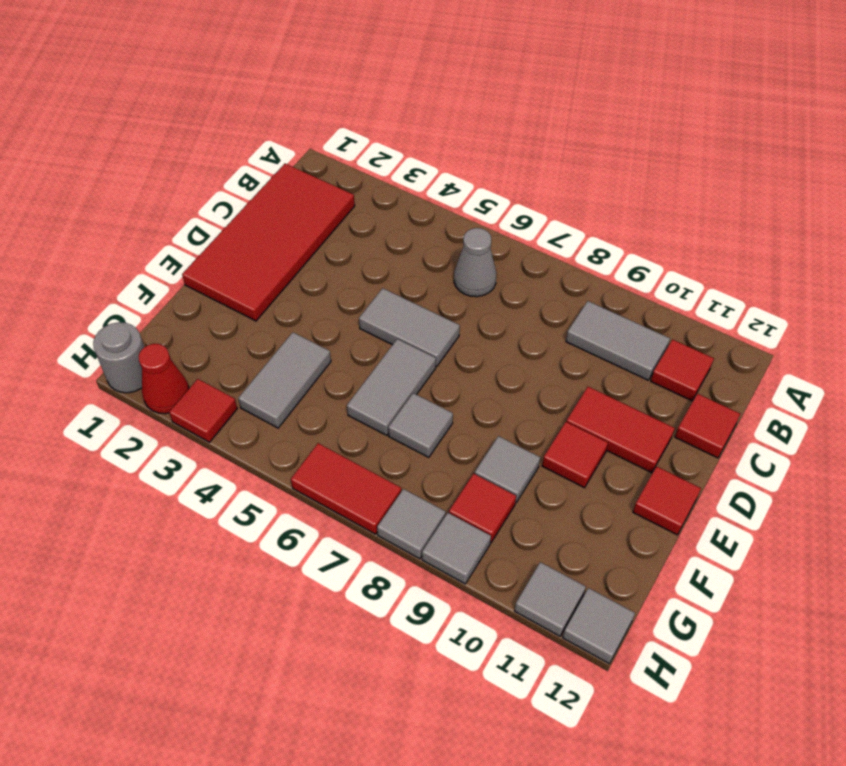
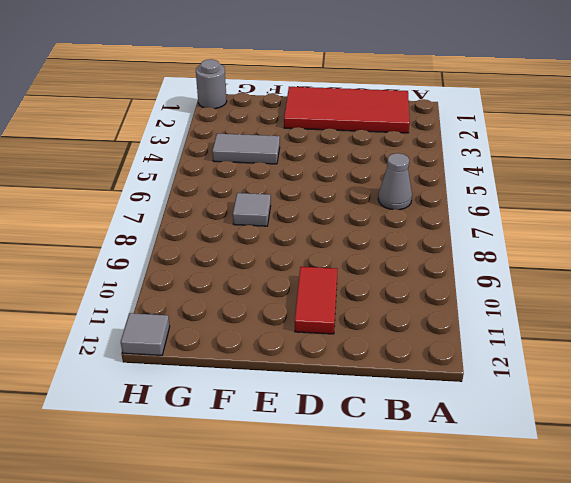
none -> grey 1x2 tile [566,301,670,380]
none -> red 1x1 tile [651,340,714,401]
none -> red 1x1 tile [675,394,740,458]

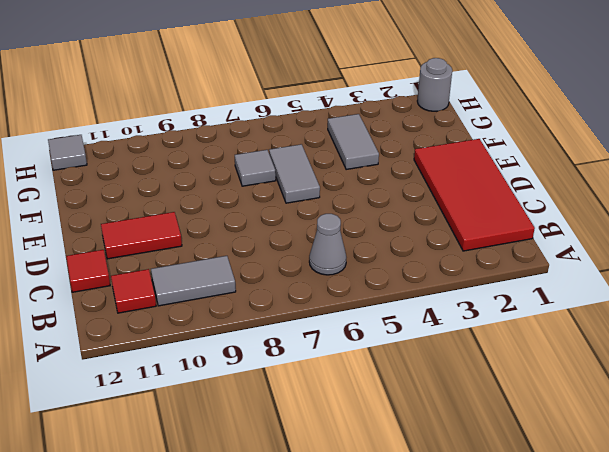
none -> grey 1x2 tile [359,288,460,367]
none -> red 1x1 tile [542,422,608,488]
none -> red 1x1 tile [633,466,701,535]

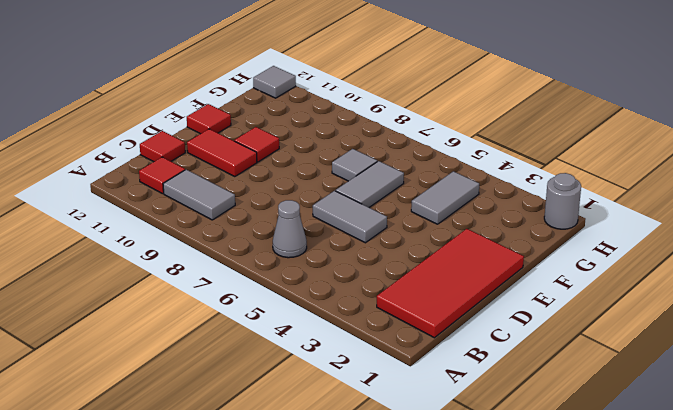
none -> grey 1x1 tile [475,436,540,503]
none -> red 1x1 tile [449,474,516,542]
none -> red 1x1 cone [139,344,189,414]

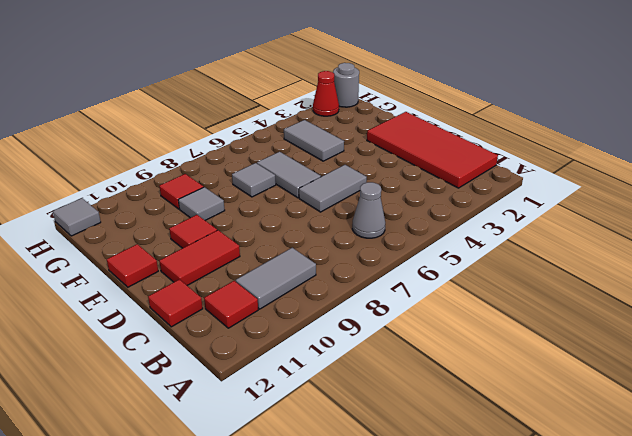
none -> red 1x1 tile [169,379,237,442]
none -> red 1x2 tile [291,443,401,534]
none -> grey 1x1 tile [377,489,446,559]

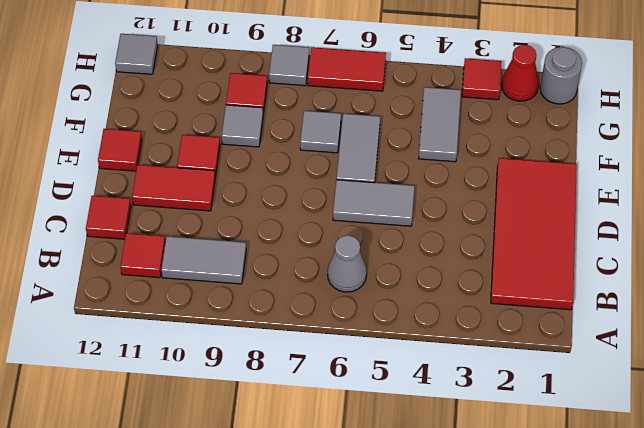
none -> grey 1x1 tile [422,513,491,584]
none -> grey 1x1 tile [515,562,586,636]

